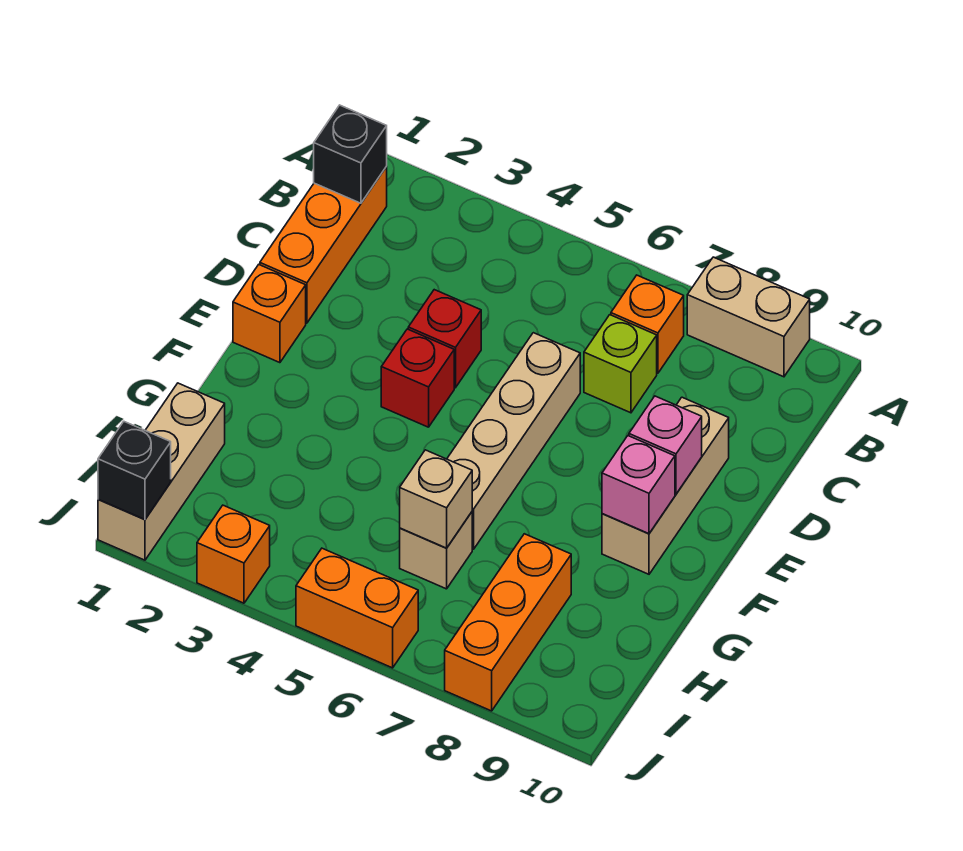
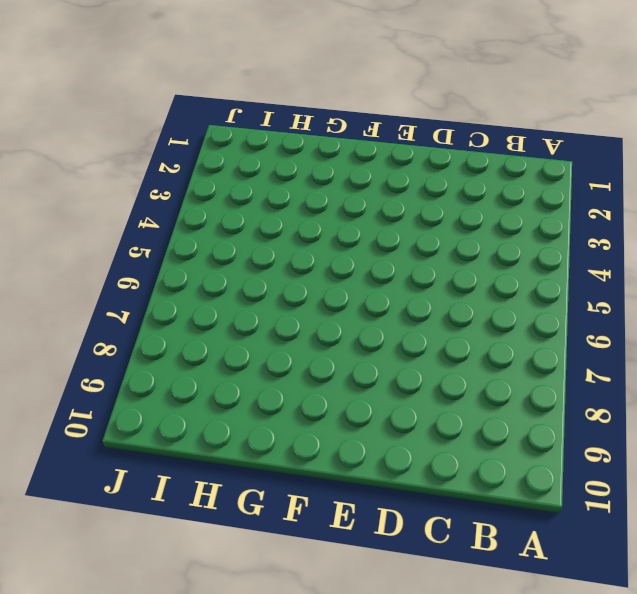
none -> tan 1x2 brick [687,257,810,377]
none -> orange 1x3 brick [260,167,387,323]
none -> orange 1x1 brick [611,275,684,373]

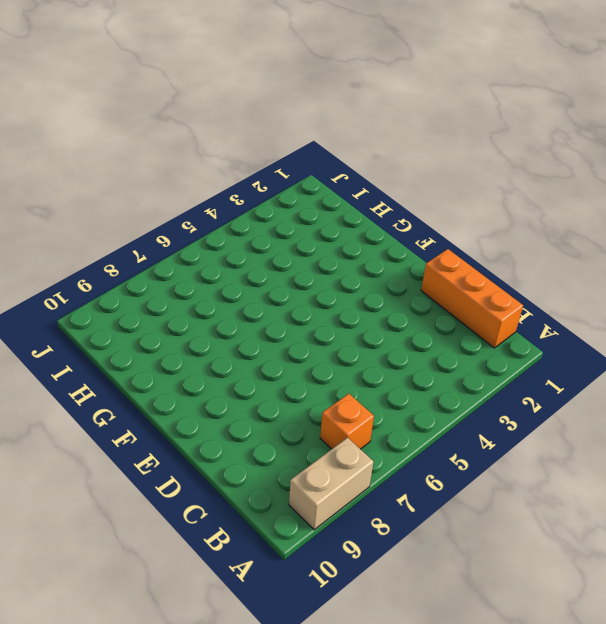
none -> lime 1x1 brick [584,315,657,413]
none -> red 1x1 brick [408,290,481,388]
none -> tan 1x4 brick [447,333,580,549]

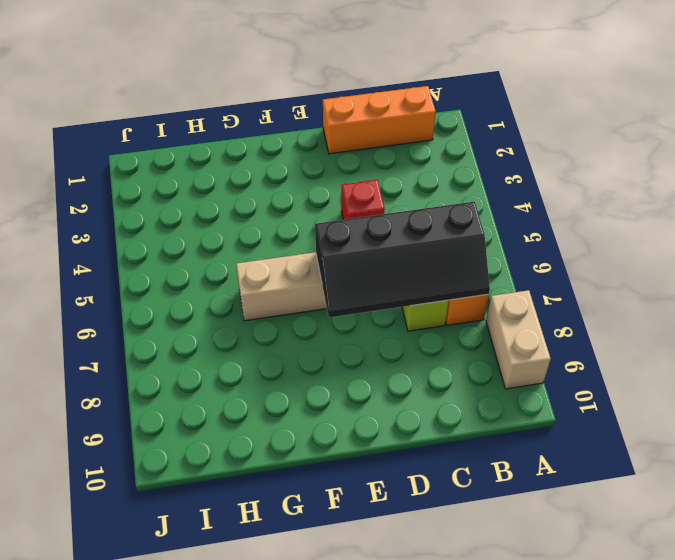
black 2x4 slope [315,202,490,317] -> none
none -> tan 1x3 brick [602,397,729,574]
none -> orange 1x1 brick [233,265,306,363]
none -> red 1x1 brick [381,329,454,427]

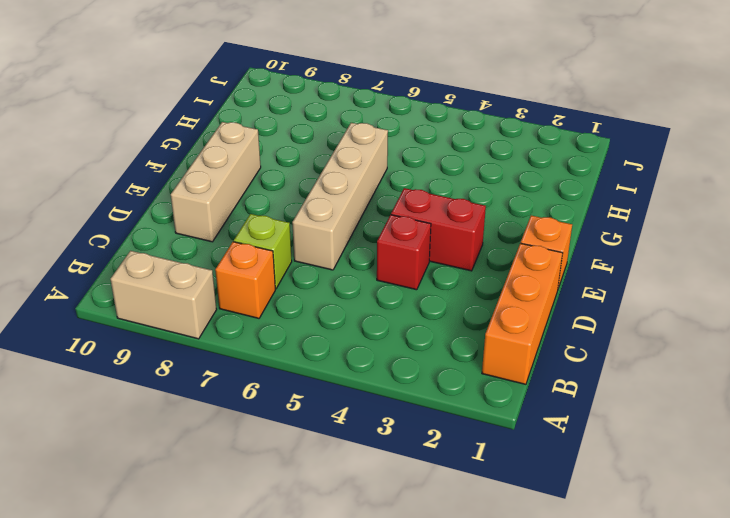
red 1x2 brick [391,188,486,271] -> red 1x1 brick [381,329,454,427]
none -> tan 1x3 brick [98,383,225,560]
none -> tan 1x1 brick [400,512,472,589]
none -> orange 1x3 brick [445,534,571,711]

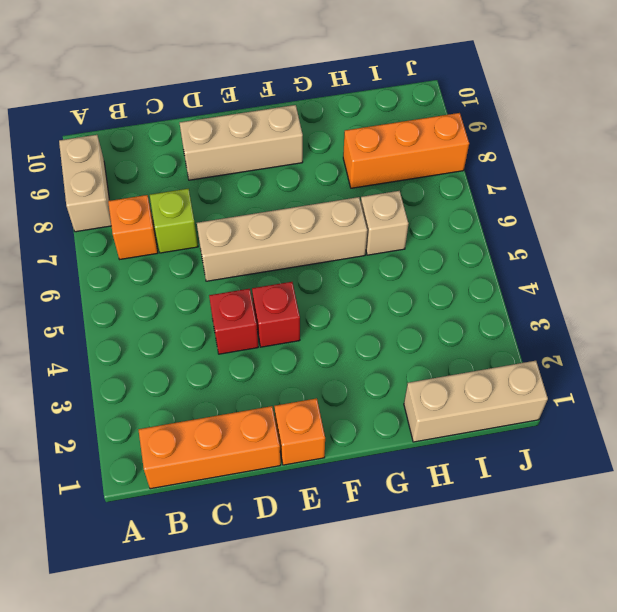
none -> orange 1x1 brick [197,505,270,603]
none -> orange 1x2 brick [296,548,418,668]
none -> black 1x1 brick [314,105,387,203]

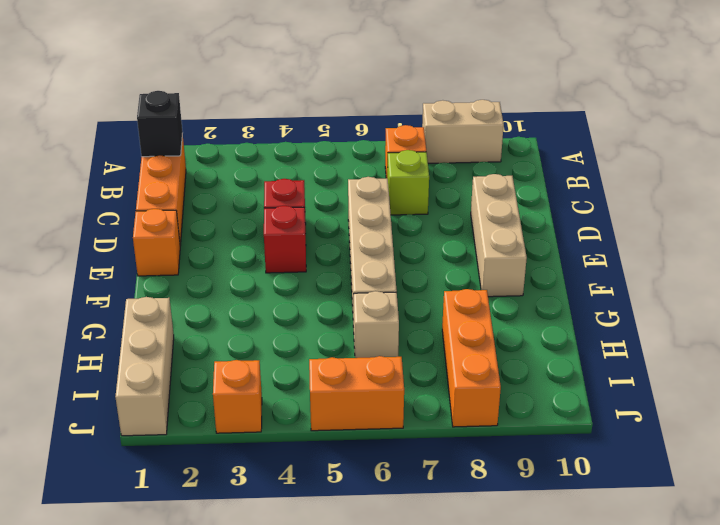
none -> pink 1x1 brick [629,396,702,494]
none -> pink 1x1 brick [602,436,675,534]
none -> tan 1x1 brick [400,450,472,548]

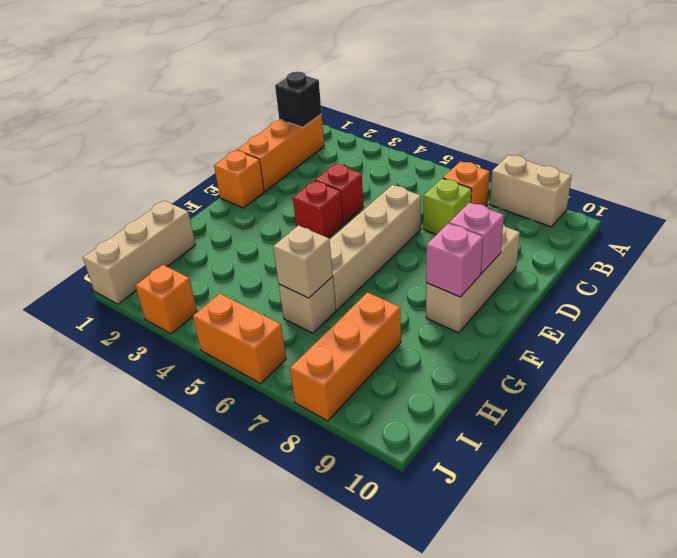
none -> black 1x1 brick [98,422,171,520]

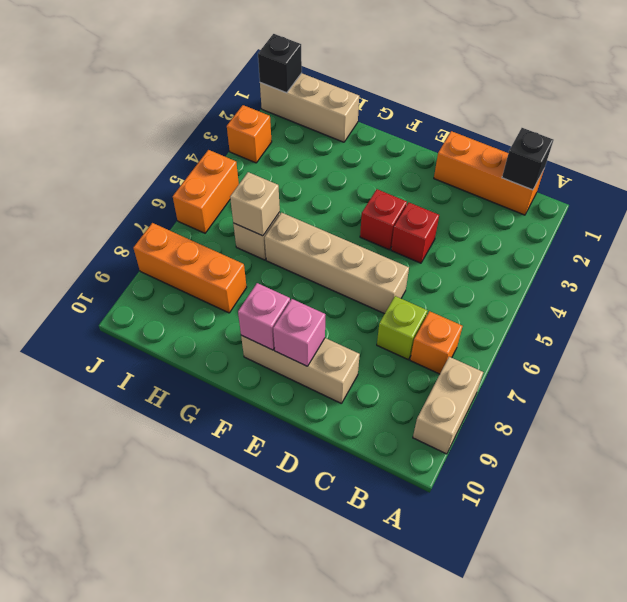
none -> orange 1x1 brick [233,265,306,363]

